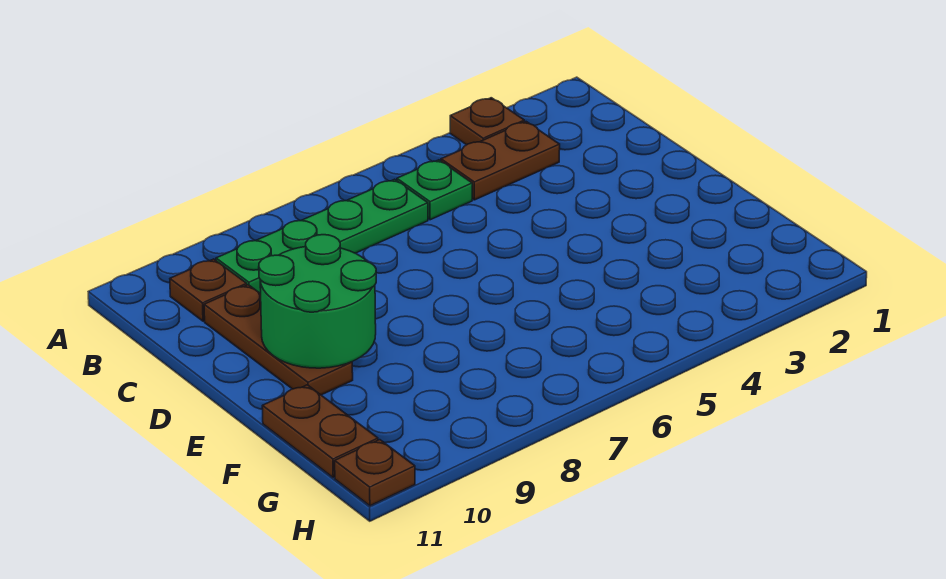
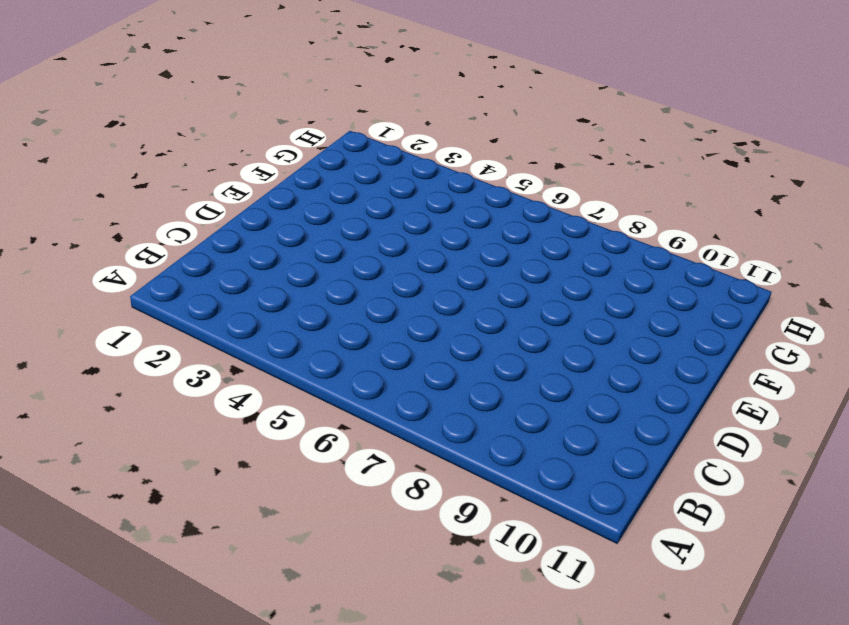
none -> brown 1x1 plate [450,98,524,145]
none -> brown 1x2 plate [441,122,560,200]

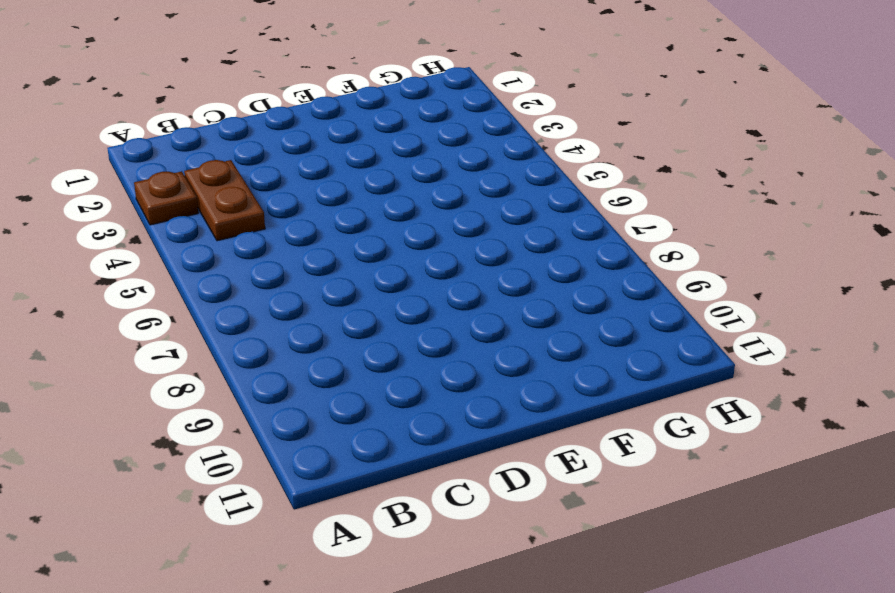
none -> green 1x1 plate [397,160,472,220]
none -> green 1x4 plate [216,179,428,294]

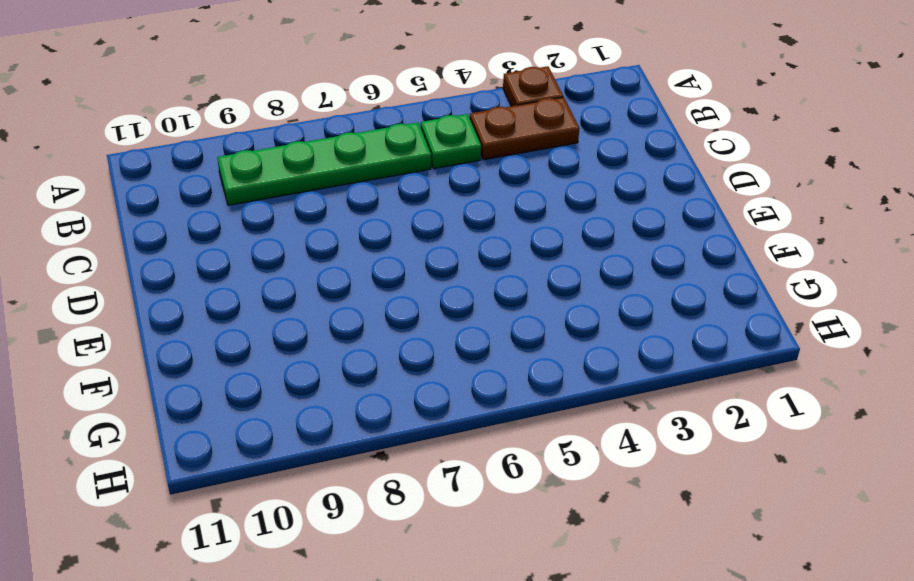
none -> brown 1x1 plate [170,259,247,321]
none -> brown 1x3 plate [204,285,353,395]

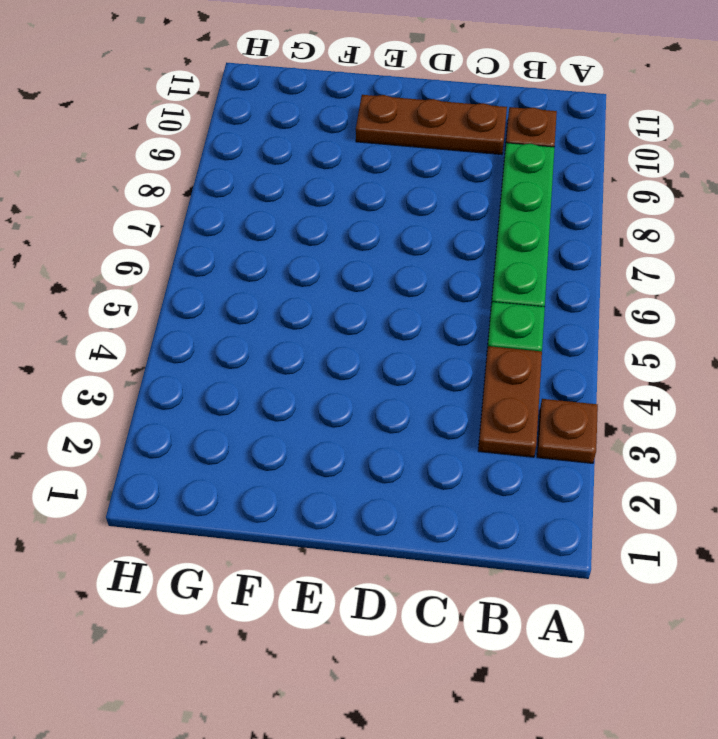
none -> brown 1x2 plate [262,385,378,478]
none -> brown 1x1 plate [335,440,415,506]

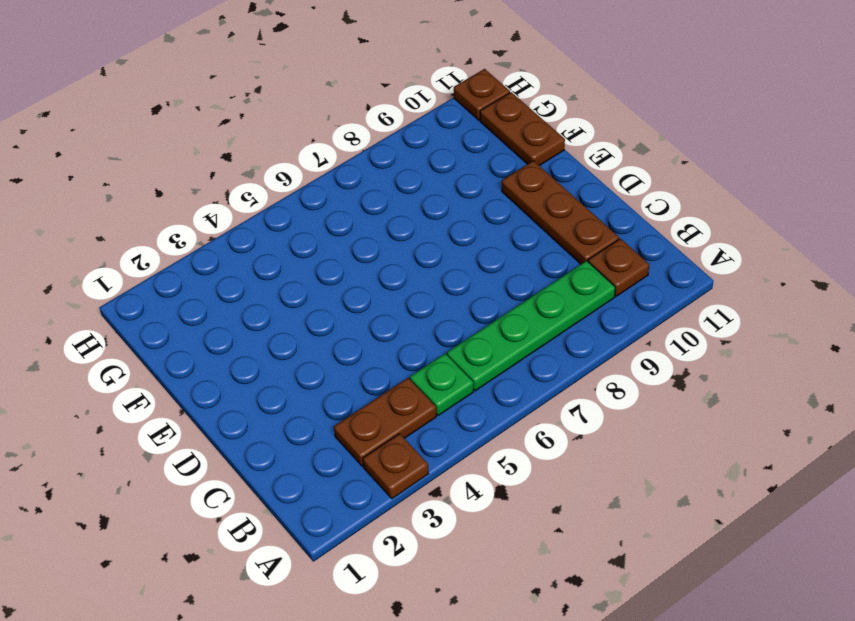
none -> green 2x2 round brick [259,235,376,368]

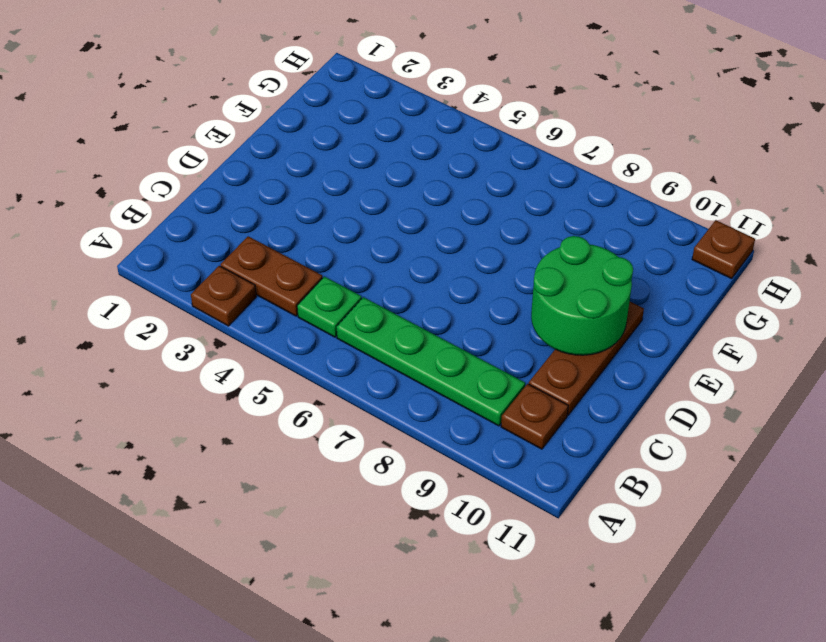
none -> brown 1x2 plate [262,385,378,478]

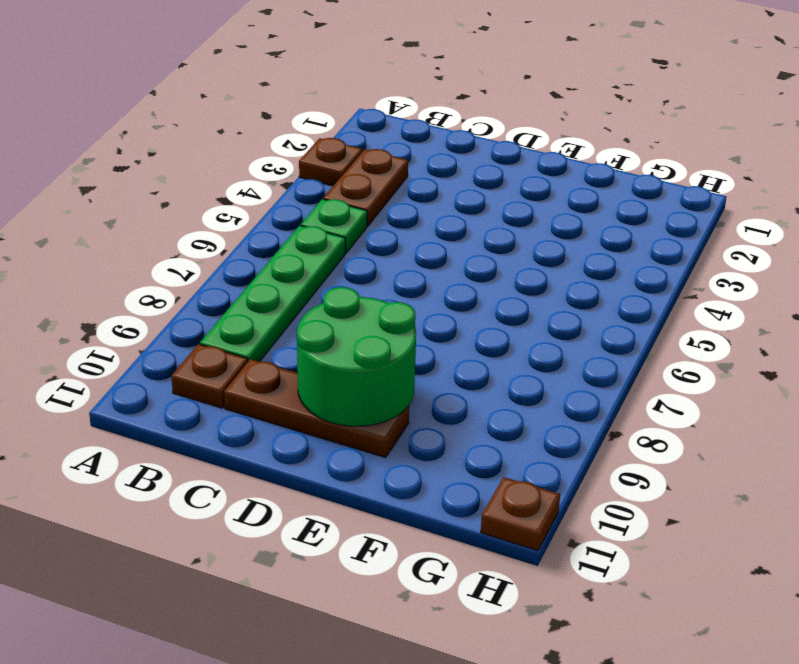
none -> brown 1x2 plate [262,385,378,478]

